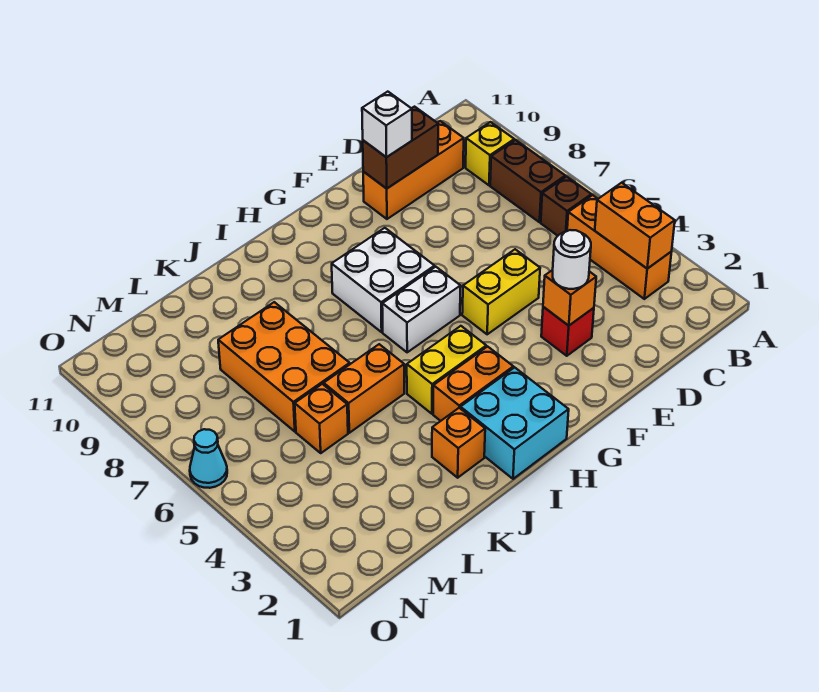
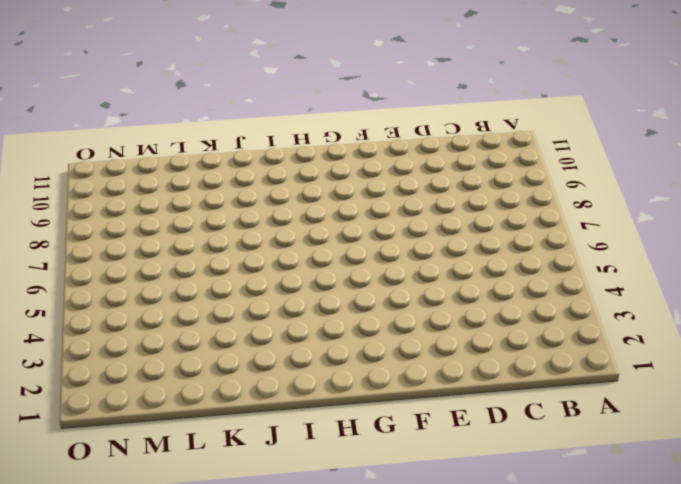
none -> orange 1x3 brick [567,195,671,299]
none -> brown 1x1 brick [541,177,591,236]
none -> brown 1x2 brick [490,140,565,222]

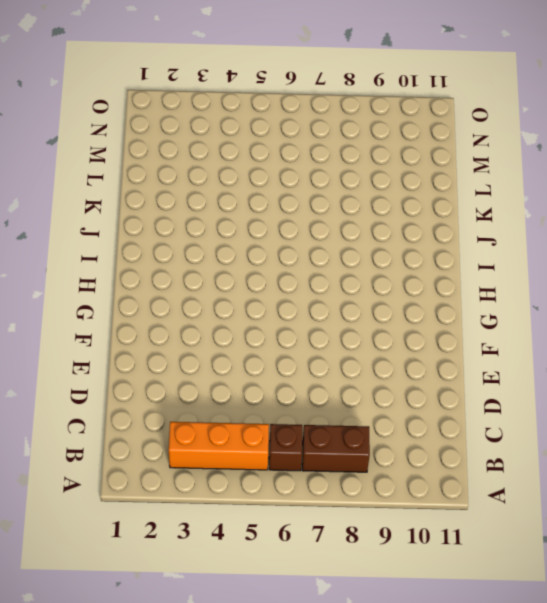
none -> yellow 1x1 brick [466,122,514,185]
none -> orange 1x3 brick [363,121,464,219]
none -> red 1x1 brick [541,307,594,356]

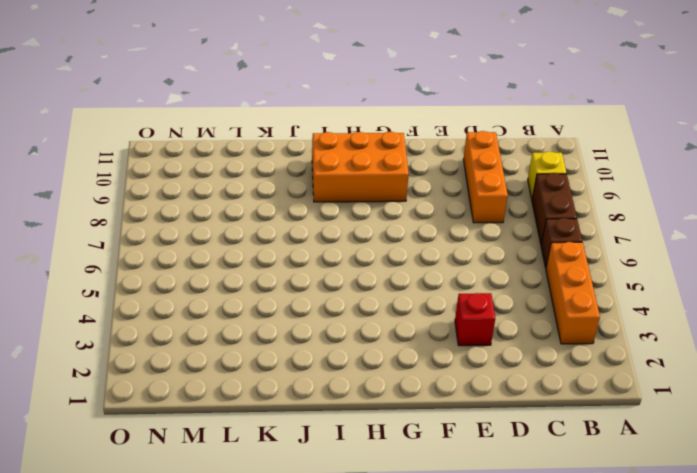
orange 1x3 brick [463,131,508,223] -> orange 1x3 brick turned to [363,121,464,219]
orange 2x3 brick [312,132,409,202] -> orange 2x3 brick turned to [218,302,350,432]
none -> yellow 1x2 brick [462,249,540,334]
none -> white 1x2 brick [382,267,461,352]
none -> white 2x2 brick [332,228,435,332]

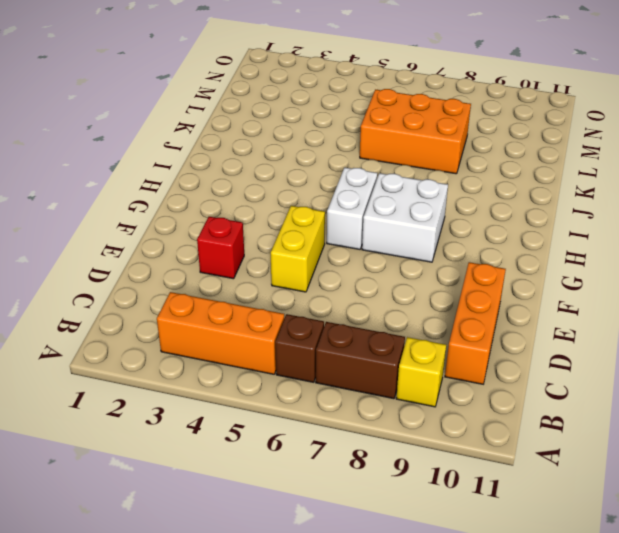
none -> cyan 2x2 brick [460,367,569,479]
none -> orange 1x2 brick [433,347,513,421]
none -> yellow 1x2 brick [407,326,486,414]

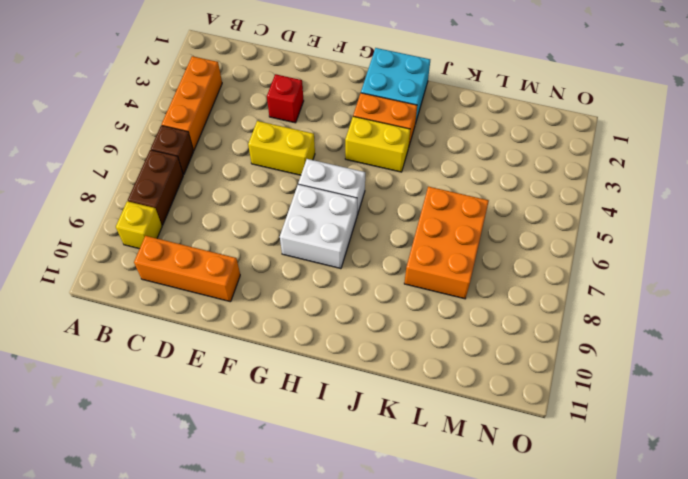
none -> orange 1x1 brick [432,408,485,478]
none -> orange 1x2 brick [324,344,404,433]
none -> orange 1x1 brick [295,384,348,453]

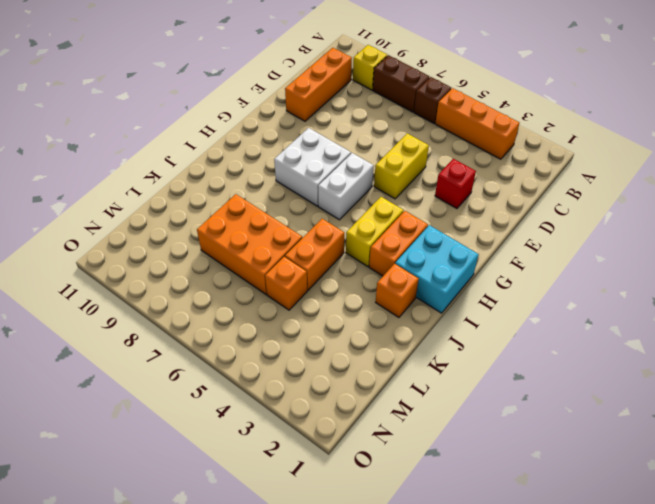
none -> cyan 1x1 cone [190,429,227,488]
none -> orange 1x2 brick [595,183,675,269]
none -> brown 1x2 brick [363,107,438,189]

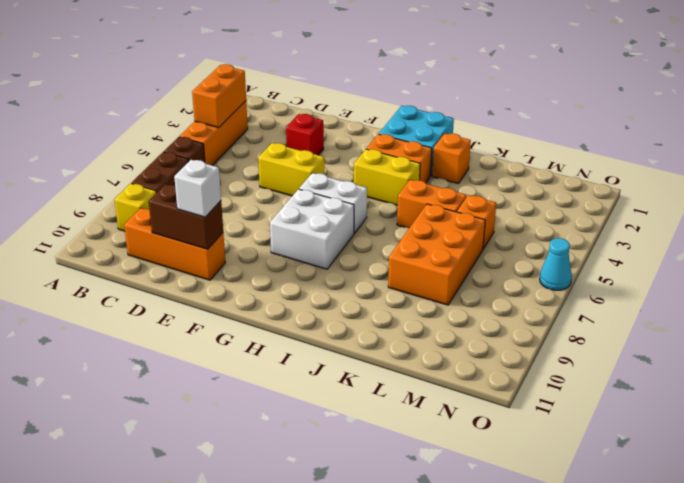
none -> orange 1x1 brick [543,270,596,326]
none -> white 1x1 round brick [553,230,591,289]

